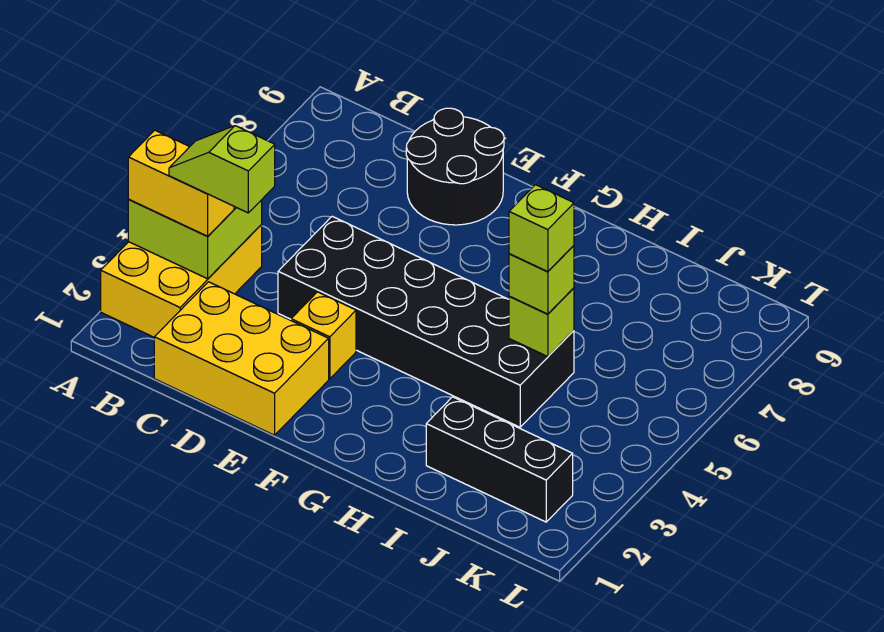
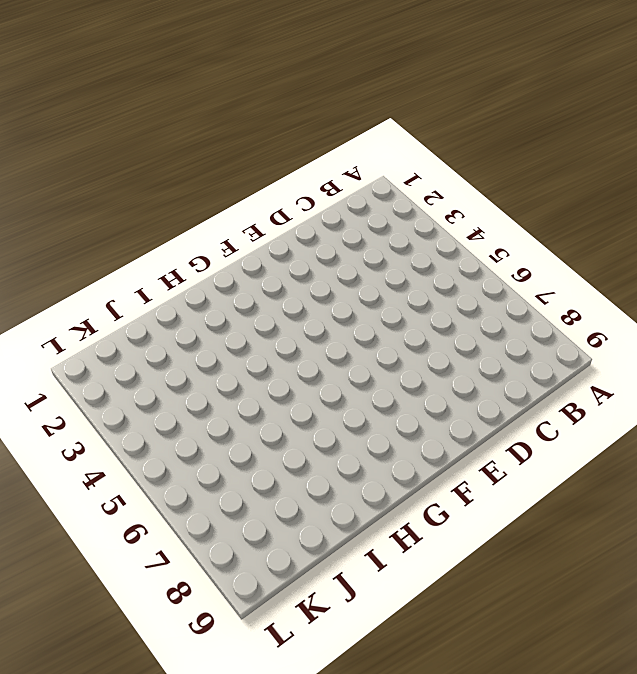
none -> yellow 2x3 brick [101,225,262,337]
none -> yellow 2x3 brick [154,282,329,435]
none -> black 2x6 brick [278,216,574,427]

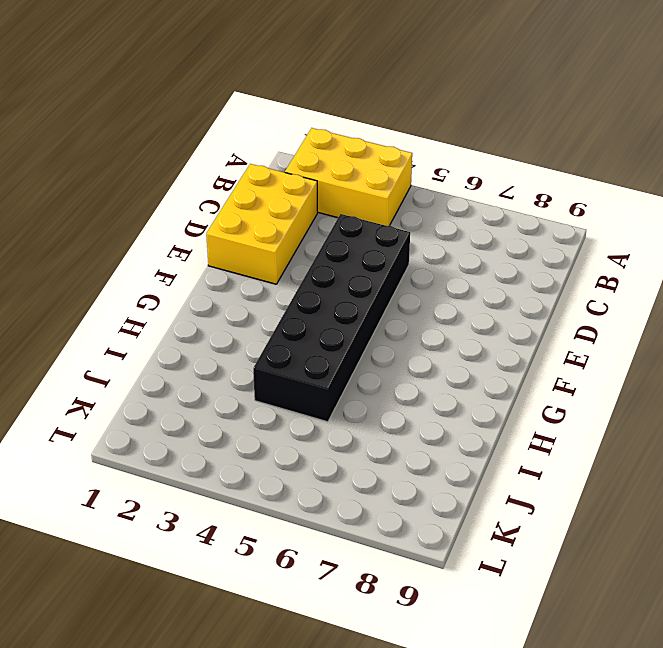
none -> black 2x2 round brick [406,108,504,225]
none -> yellow 1x1 brick [291,292,356,379]
none -> black 1x3 brick [426,397,573,522]

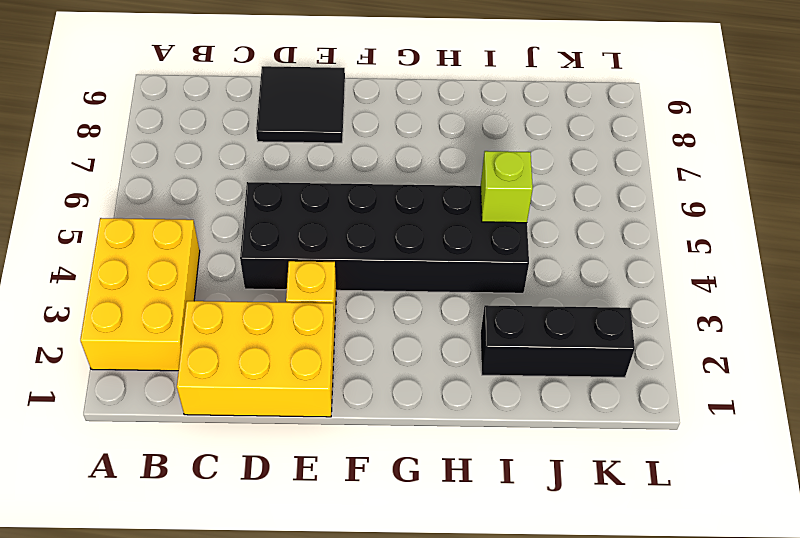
black 2x2 tile [256,66,345,143] -> black 2x2 round brick [406,108,504,225]
none -> lime 2x2 brick [128,200,262,279]
none -> yellow 1x2 brick [128,130,234,236]
none -> lime 1x1 brick [509,246,574,314]

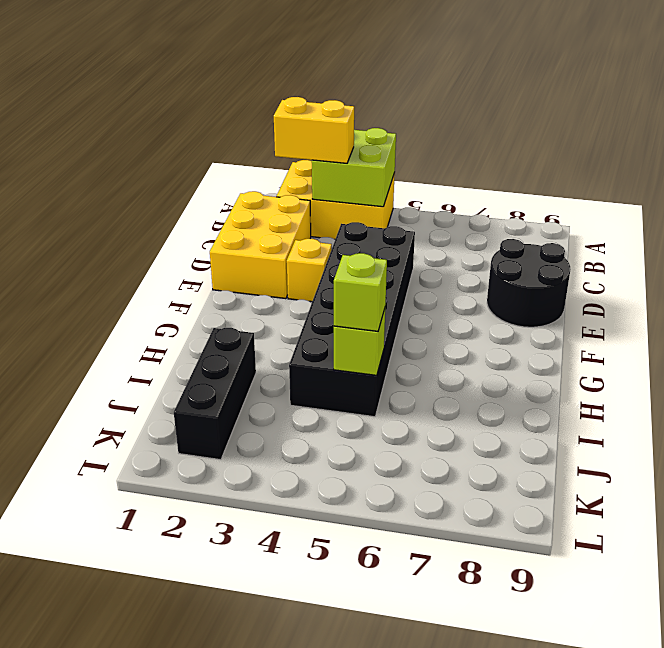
yellow 1x2 brick [274,97,354,163] -> yellow 1x2 brick turned to [128,130,234,236]
none -> lime 1x2 slope [169,126,275,213]
none -> lime 1x1 brick [509,185,574,272]

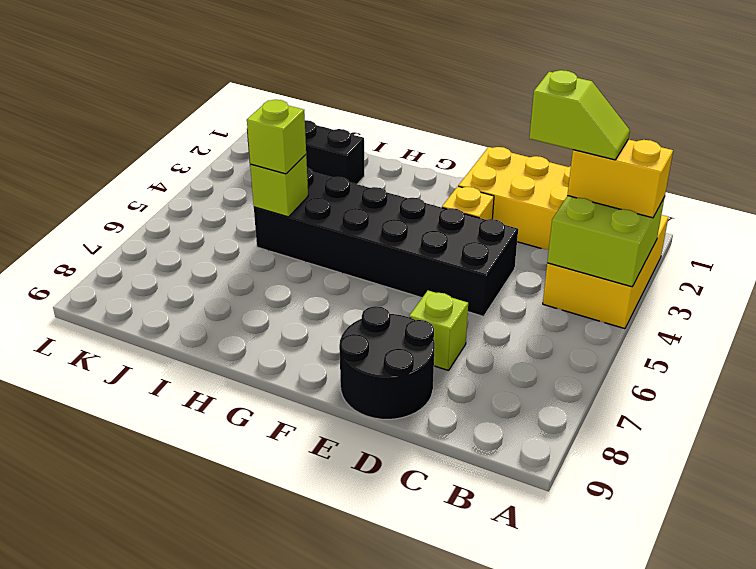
lime 1x1 brick [409,291,468,371] -> lime 1x1 brick moved to [509,185,574,272]

